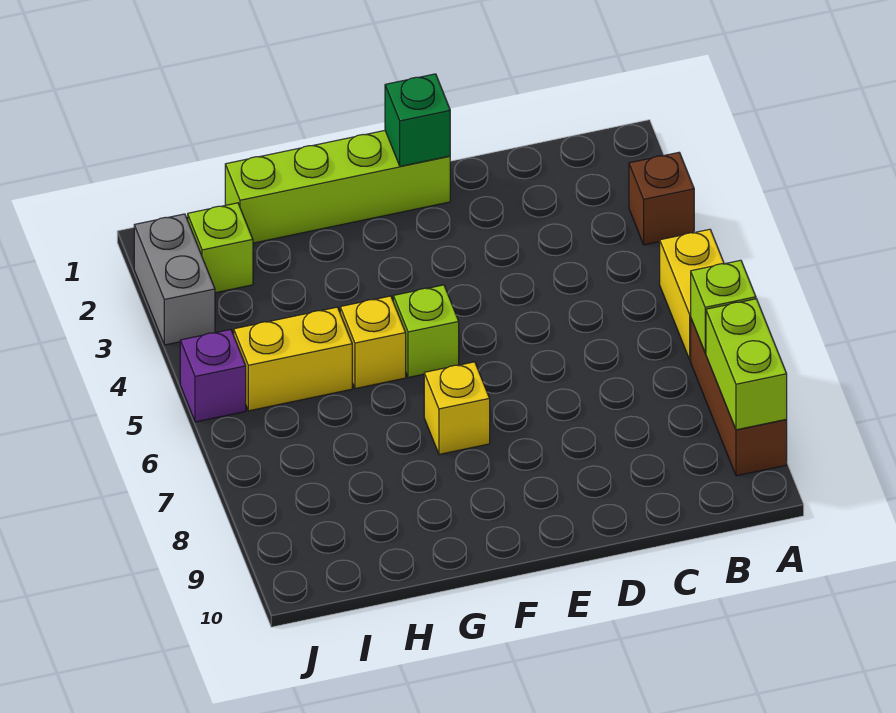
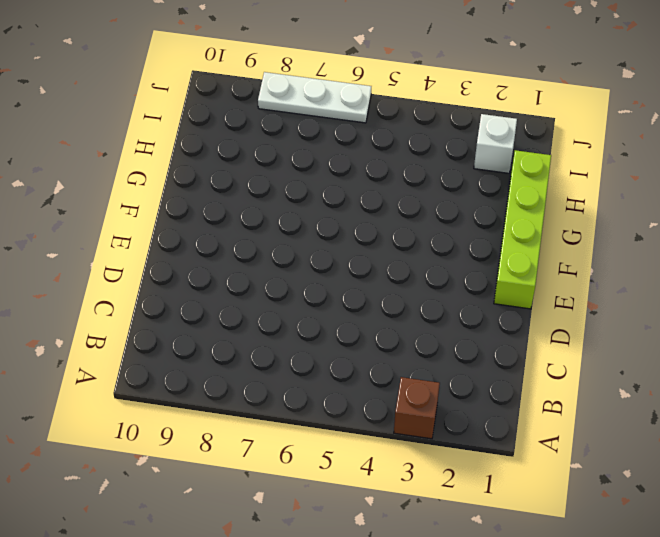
white 1x1 brick [474,114,517,173] -> lime 1x1 brick [188,203,253,293]
white 1x3 plate [258,72,371,123] -> none
none -> yellow 1x2 brick [660,229,724,360]
none -> brown 1x3 brick [691,319,787,476]
none -> lime 1x1 brick [393,285,459,378]

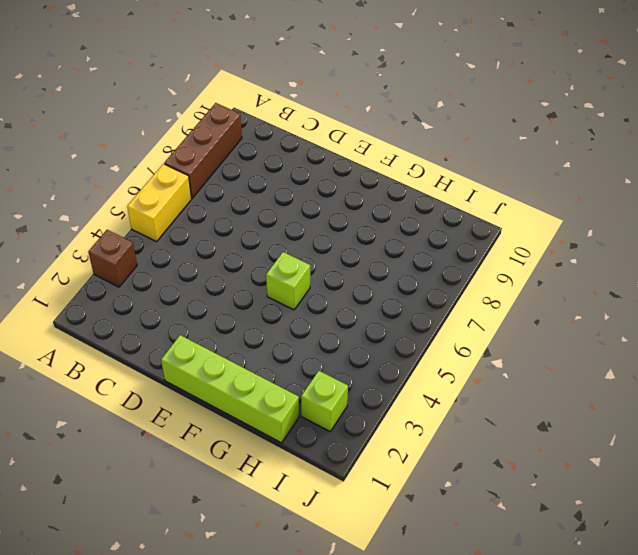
none -> yellow 1x1 brick [424,362,490,454]
none -> yellow 1x1 brick [340,296,406,389]
none -> yellow 1x2 brick [234,307,352,411]

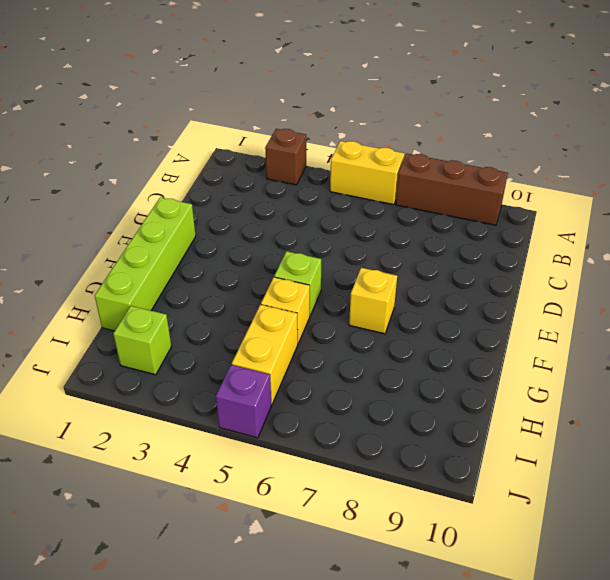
none -> grey 1x2 brick [134,214,215,345]
none -> lime 1x1 brick [691,260,756,353]
none -> lime 1x2 brick [706,299,787,430]

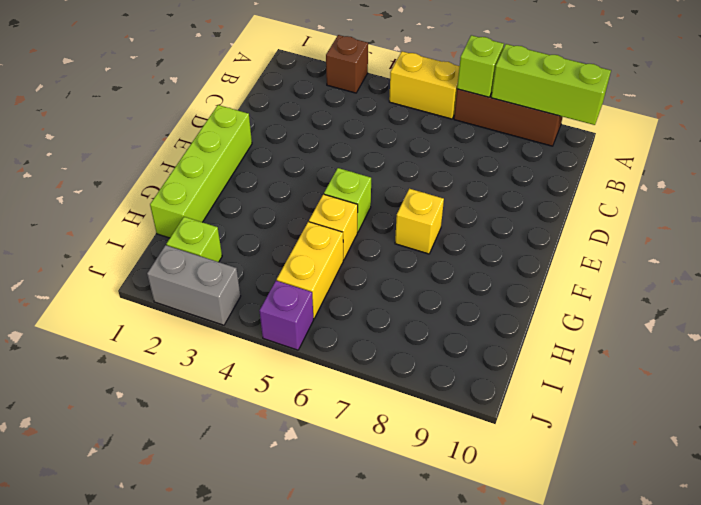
lime 1x3 brick [491,44,611,125] -> lime 1x2 brick [706,299,787,430]
none -> green 1x1 brick [385,74,450,166]

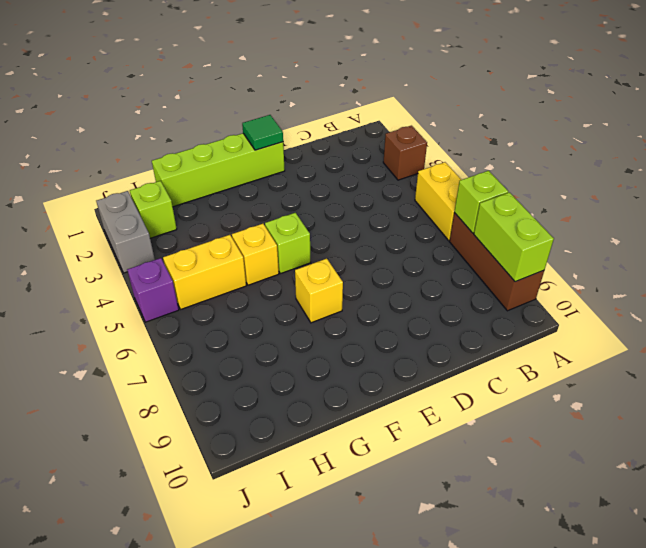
green 1x1 tile [242,115,283,150] -> green 1x1 brick [385,74,450,166]

